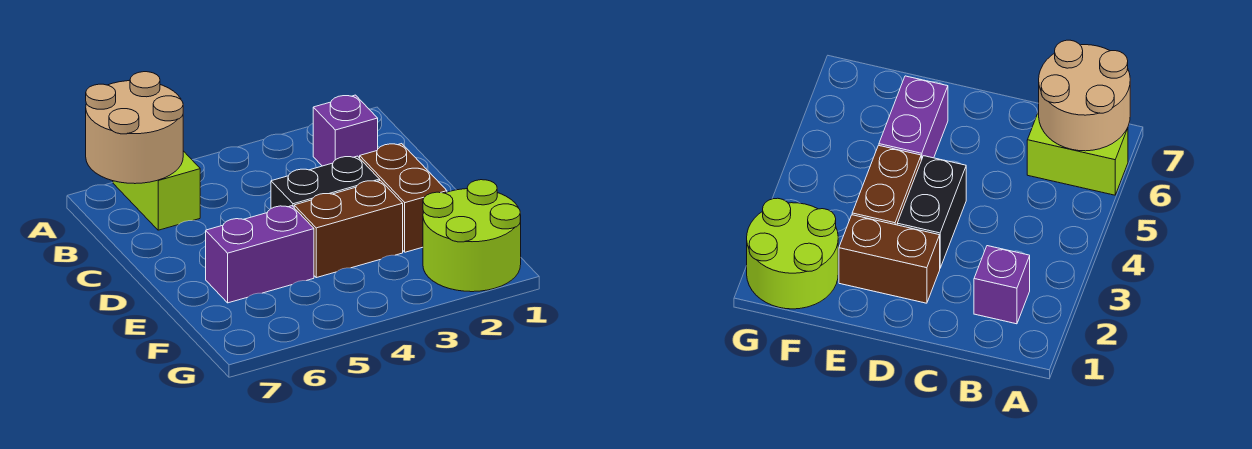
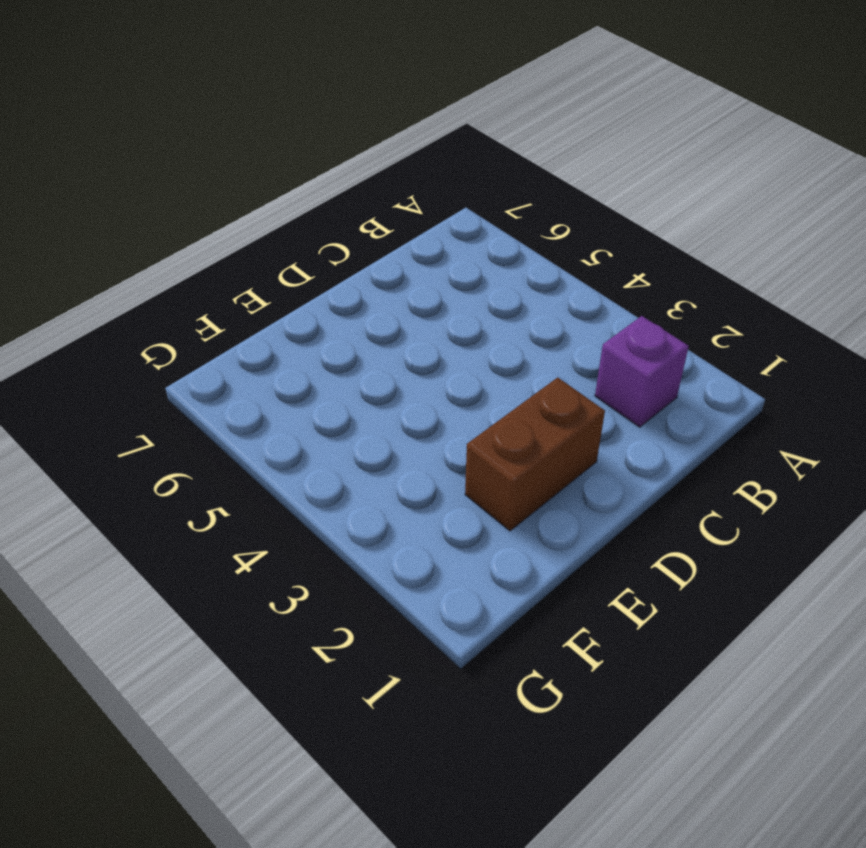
none -> lime 1x2 brick [113,151,200,230]
none -> black 1x2 brick [271,156,380,208]

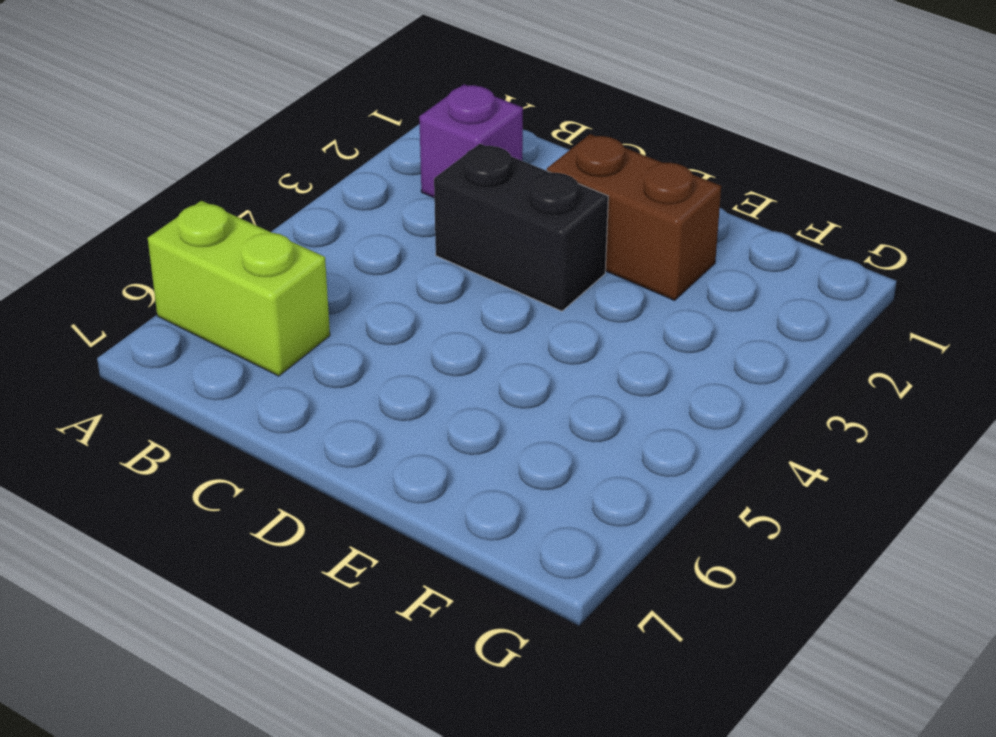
black 1x2 brick [434,144,608,311] -> black 1x2 brick turned to [271,156,380,208]
none -> brown 1x2 brick [294,180,403,278]
none -> purple 1x2 brick [206,206,314,303]

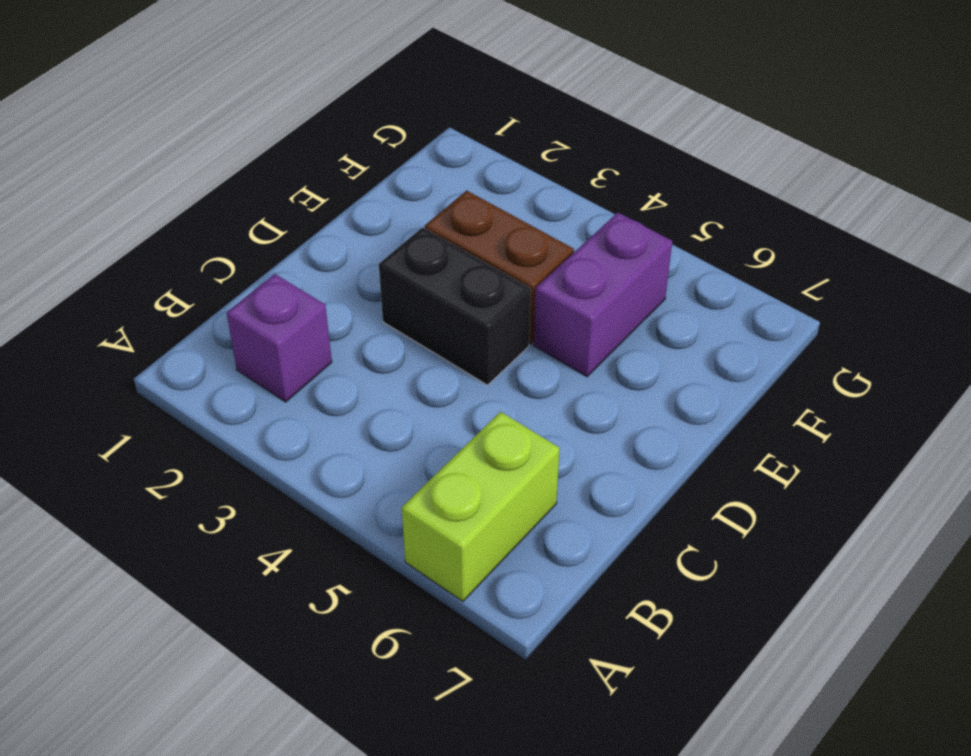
purple 1x2 brick [534,213,672,377] -> purple 1x2 brick turned to [206,206,314,303]
none -> brown 1x2 brick [360,144,447,252]
none -> lime 2x2 round brick [423,180,521,292]

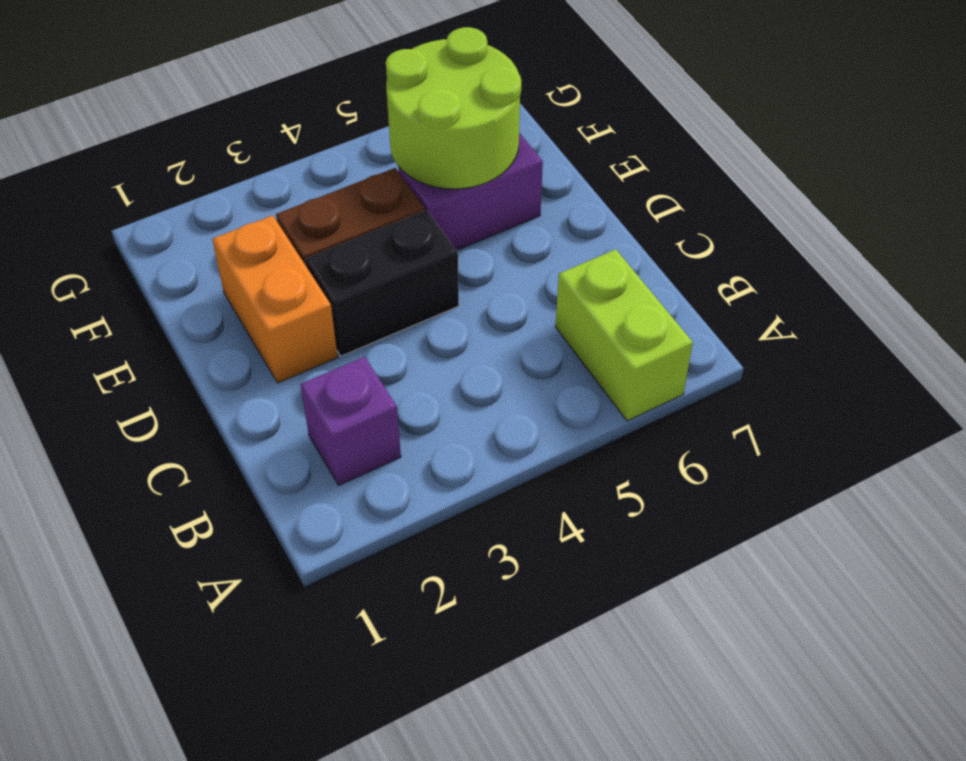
orange 1x2 brick [212,215,338,383] -> brown 1x2 brick [360,144,447,252]
lime 2x2 round brick [386,27,521,189] -> lime 2x2 round brick moved to [423,180,521,292]
none -> tan 2x2 round brick [86,72,183,184]

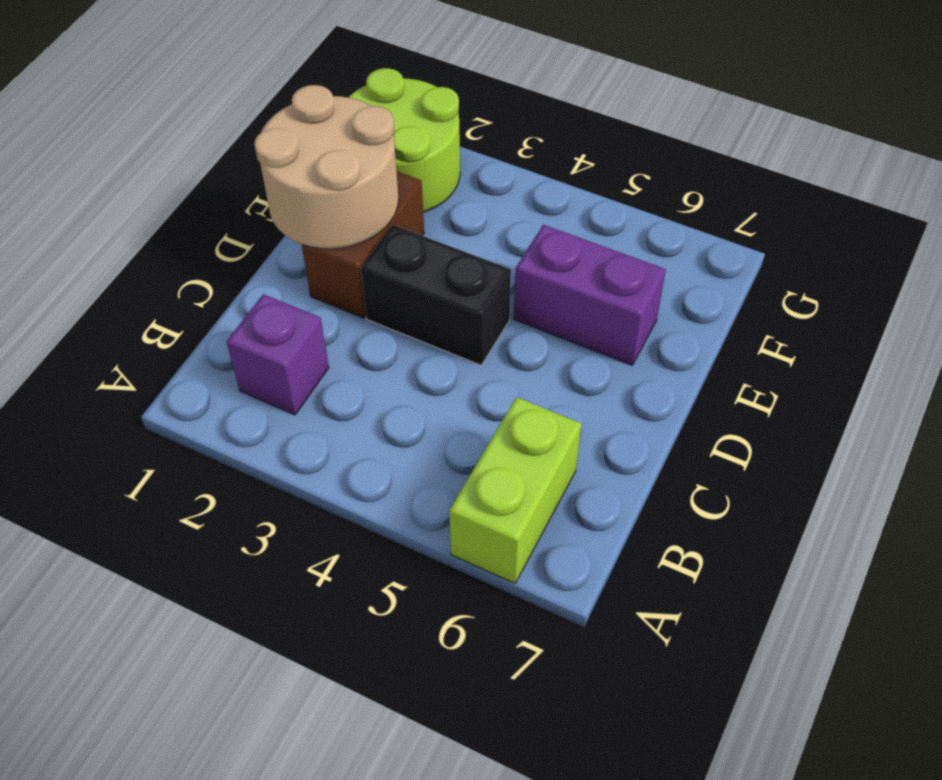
tan 2x2 round brick [254,85,399,249] -> tan 2x2 round brick moved to [86,72,183,184]
none -> brown 1x2 brick [294,180,403,278]

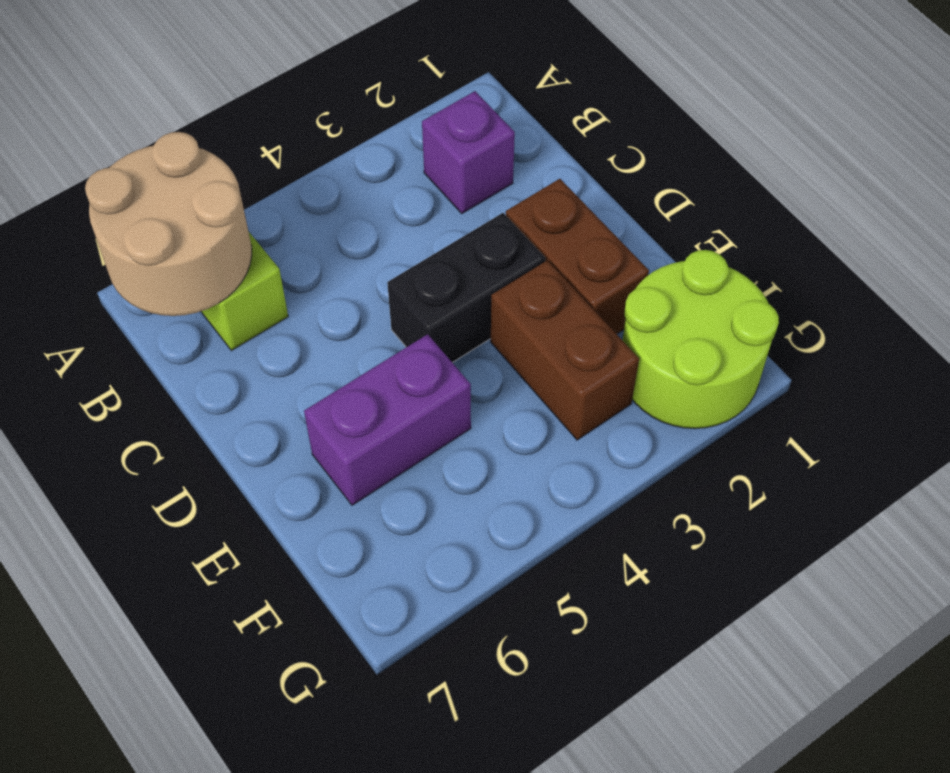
brown 1x2 brick [491,260,639,440] -> brown 1x2 brick turned to [294,180,403,278]

